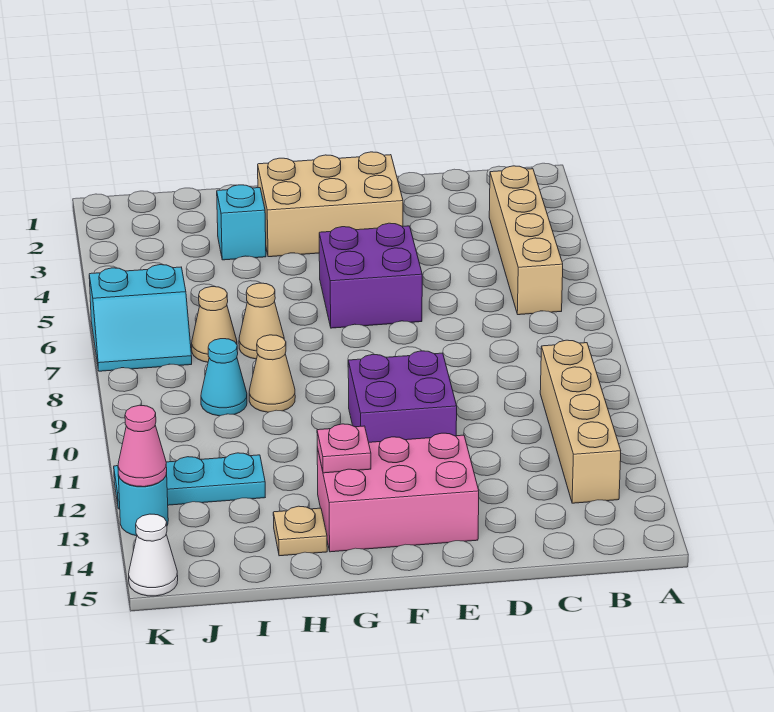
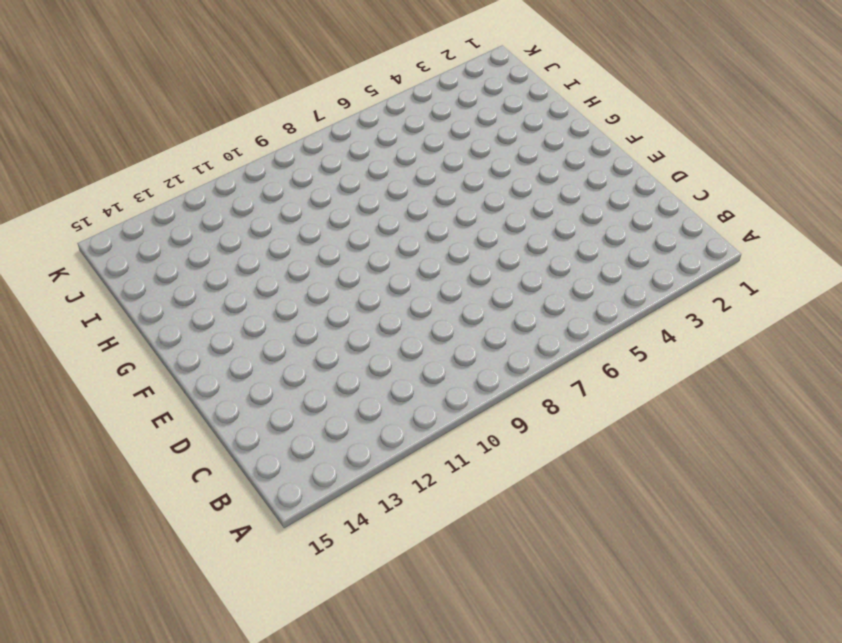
none -> tan 1x4 brick [489,166,563,315]
none -> tan 1x4 brick [540,340,621,503]
none -> tan 2x3 brick [258,152,403,257]

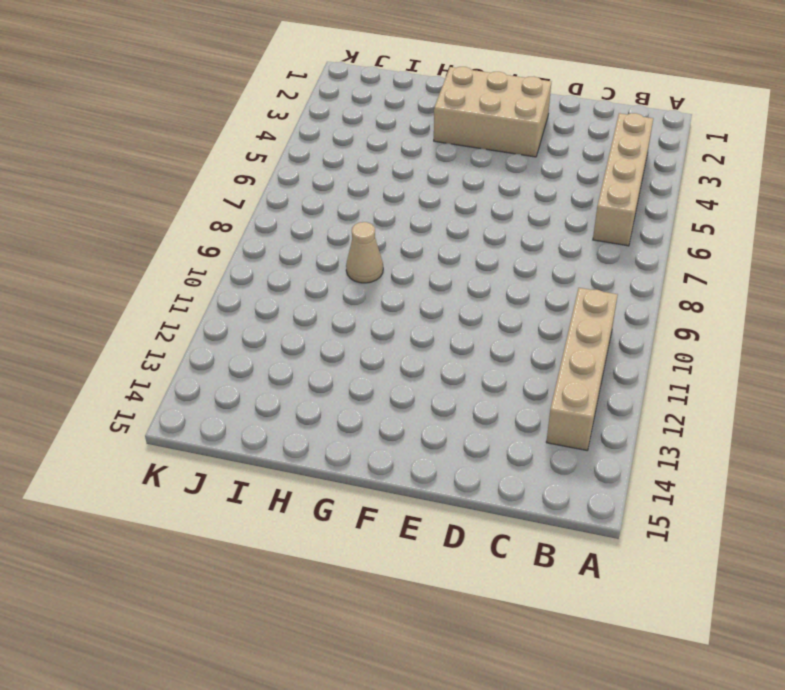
none -> purple 2x2 brick [319,223,422,328]
none -> purple 2x2 brick [348,351,457,442]
none -> pink 2x3 brick [317,433,479,552]

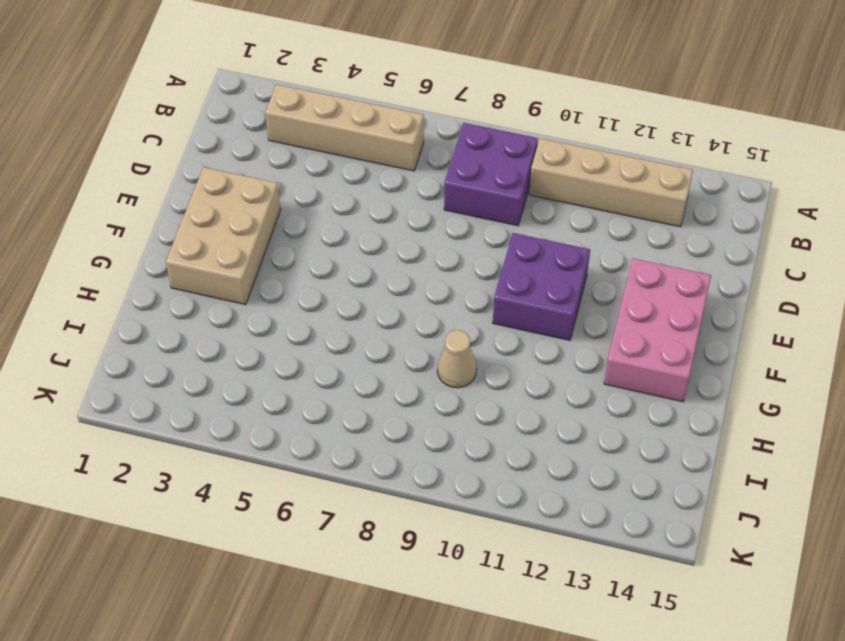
purple 2x2 brick [444,123,538,226] -> purple 2x2 brick moved to [319,223,422,328]
none -> cyan 1x1 brick [217,185,266,260]
none -> tan 1x1 cone [239,283,284,359]
none -> tan 1x1 plate [273,506,327,556]

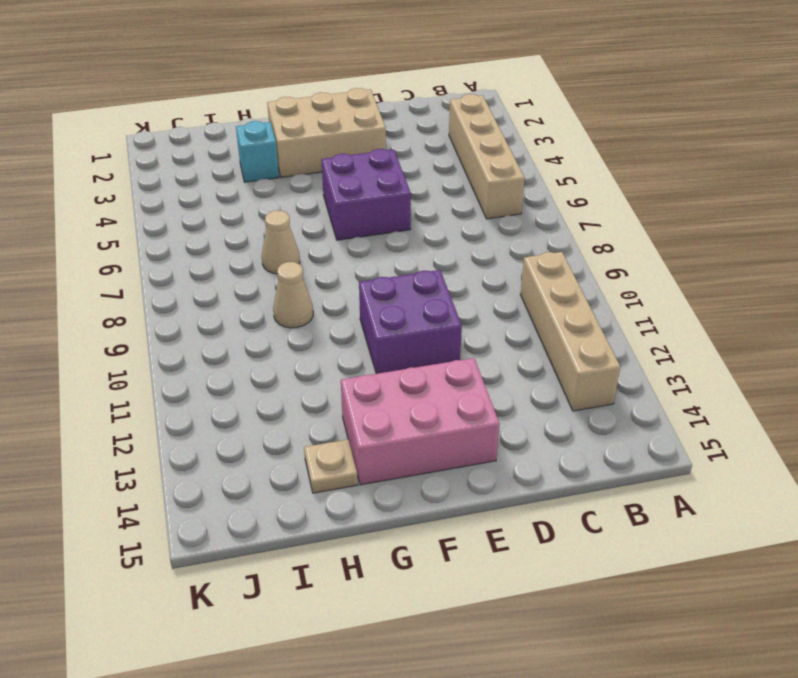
none -> tan 1x1 cone [192,287,237,362]
none -> cyan 1x1 cone [201,339,247,416]
none -> cyan 1x3 plate [114,453,265,509]

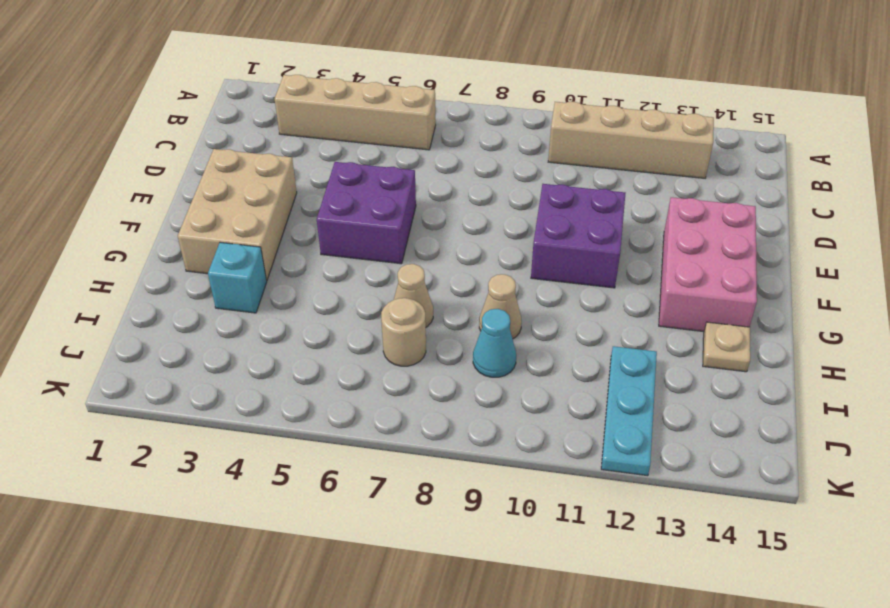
tan 1x1 round brick [381,298,426,366] -> tan 1x1 cone [192,287,237,362]
none -> cyan 2x2 slope [89,265,192,371]
none -> cyan 1x1 round brick [118,473,168,536]
none -> white 1x1 cone [129,514,178,596]

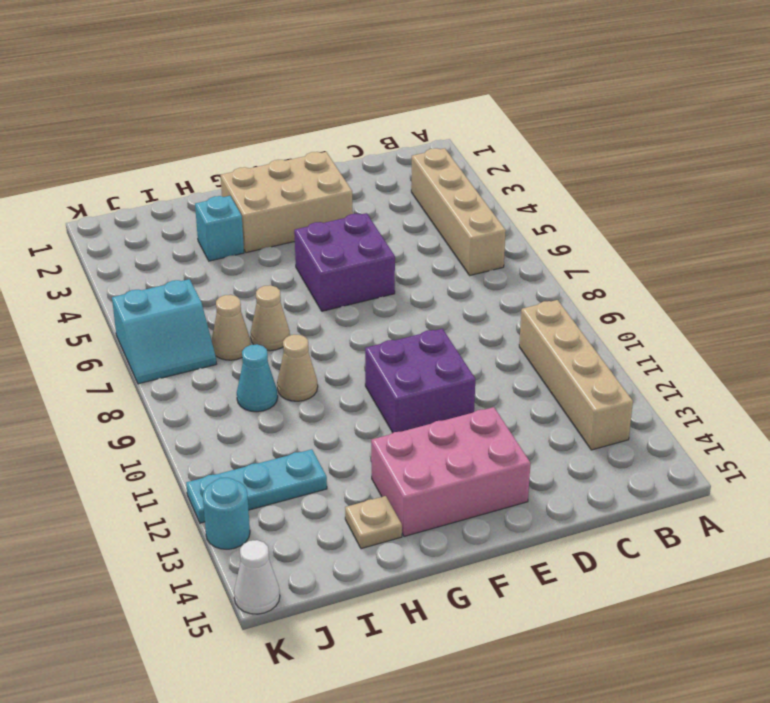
none -> pink 1x1 plate [317,424,371,473]
none -> pink 1x1 cone [118,405,167,487]

